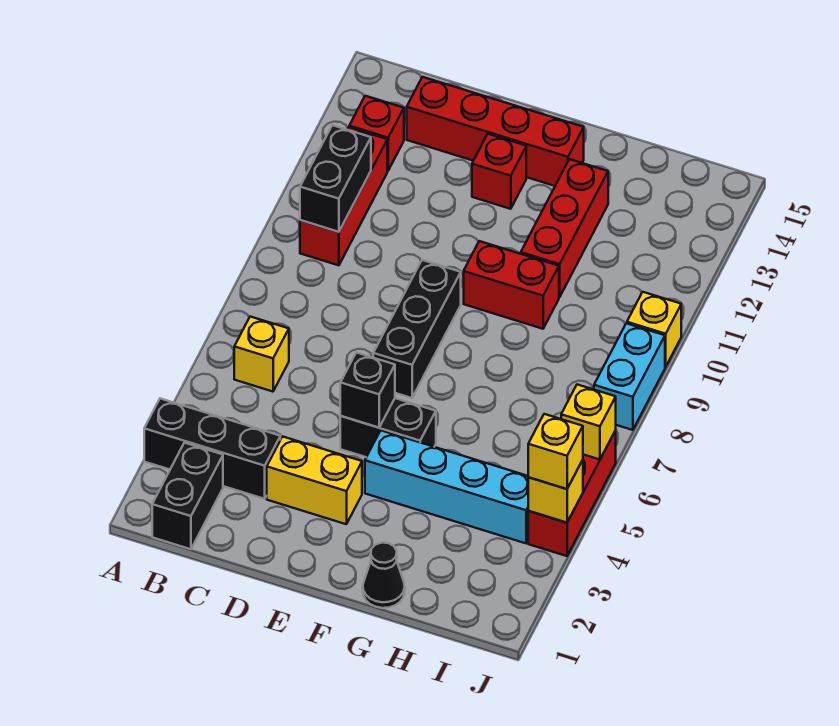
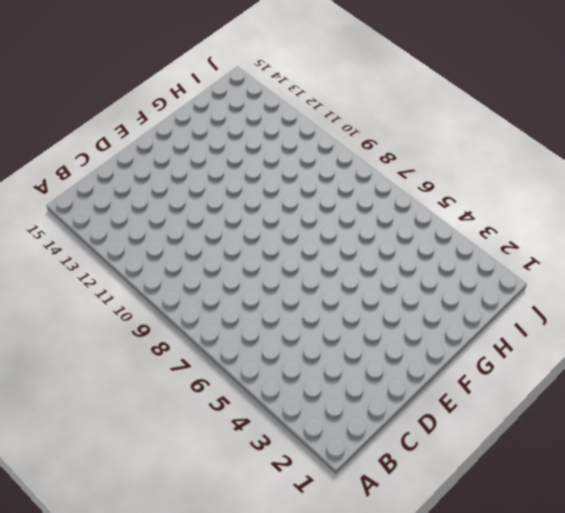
none -> black 1x3 brick [144,399,280,499]
none -> black 1x2 brick [152,443,223,549]
none -> yellow 1x1 brick [234,317,289,392]

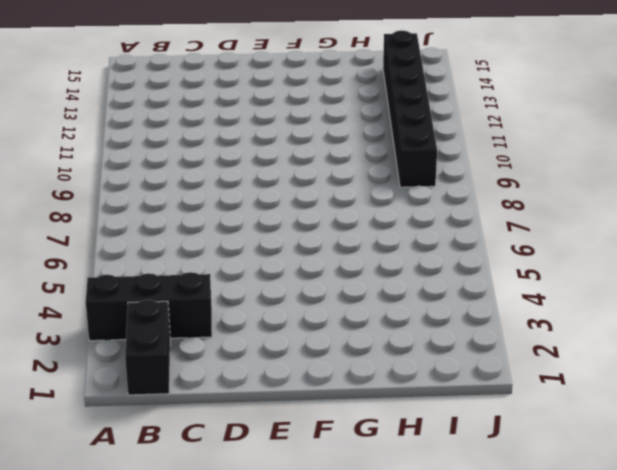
black 1x6 brick [383,30,437,187] -> none
none -> yellow 1x1 brick [234,317,289,392]
none -> red 1x3 brick [300,127,387,265]
none -> red 1x1 brick [349,96,404,171]

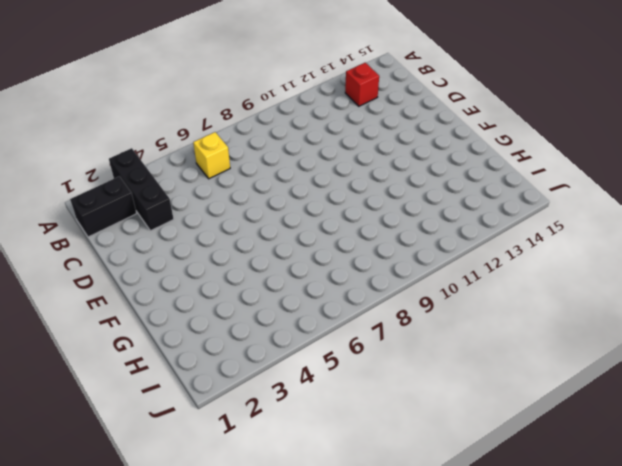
none -> red 1x3 brick [300,127,387,265]
none -> red 1x4 brick [407,77,584,186]
none -> yellow 1x2 brick [267,437,362,524]

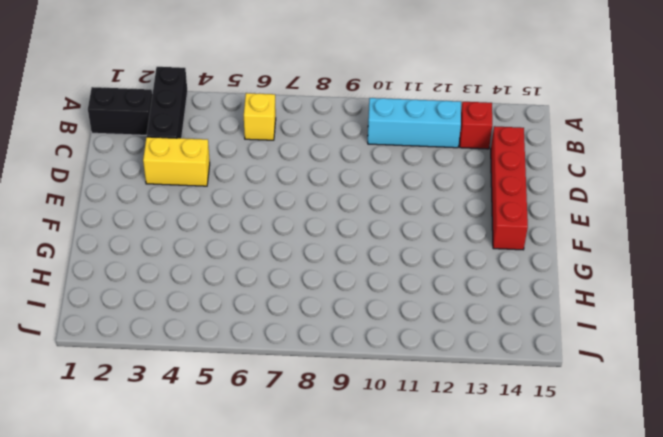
cyan 1x3 brick [368,98,461,148] -> red 1x3 brick [300,127,387,265]
yellow 1x2 brick [143,137,210,186] -> yellow 1x2 brick turned to [267,437,362,524]
none -> black 1x2 brick [340,398,436,457]
none -> black 1x3 brick [373,260,461,398]
none -> red 1x1 brick [472,134,526,209]

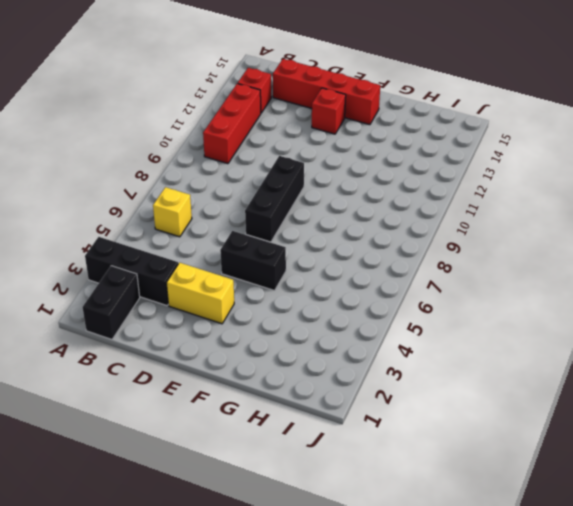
none -> cyan 1x4 brick [365,431,528,543]
none -> red 1x2 brick [464,241,559,329]
none -> black 1x1 cone [363,543,405,608]

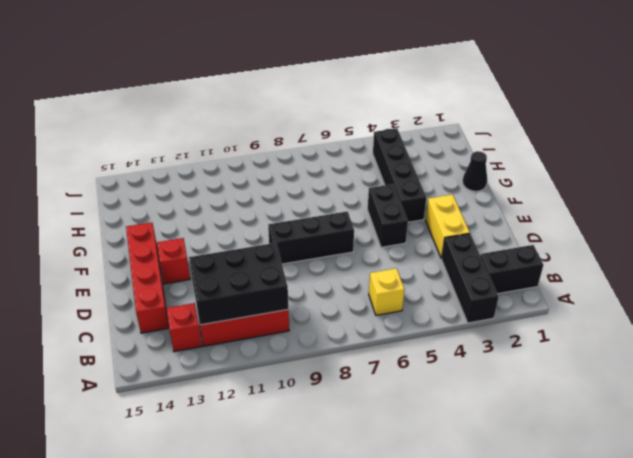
black 2x3 brick [189,243,288,325] -> black 1x2 brick [300,125,371,232]
black 1x4 brick [373,128,426,222] -> cyan 1x4 brick [365,431,528,543]
none -> red 1x2 brick [464,241,559,329]
none -> red 1x3 brick [521,159,608,297]
none -> red 1x3 brick [528,431,616,556]

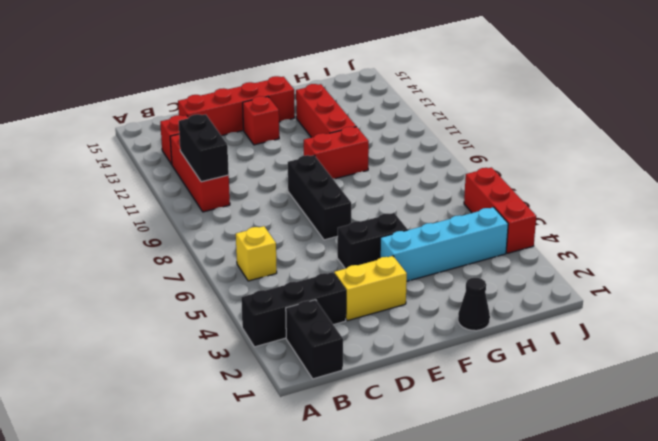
none -> cyan 1x2 brick [594,323,665,430]
none -> yellow 1x1 brick [627,292,681,367]
none -> black 1x1 brick [340,353,395,428]

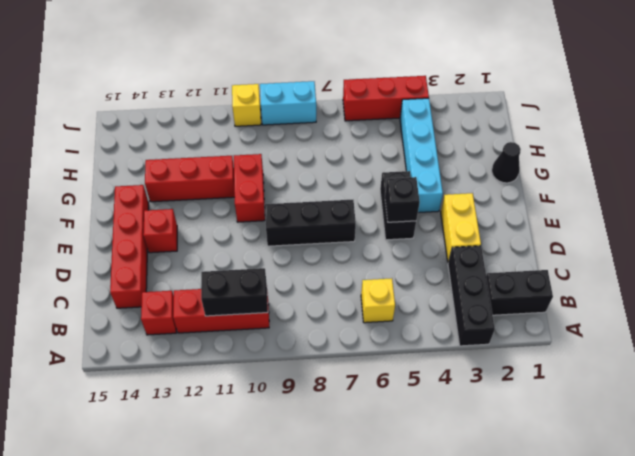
none -> yellow 1x1 brick [528,460,583,523]
none -> yellow 1x1 brick [561,385,616,459]
none -> yellow 1x1 brick [528,414,583,489]

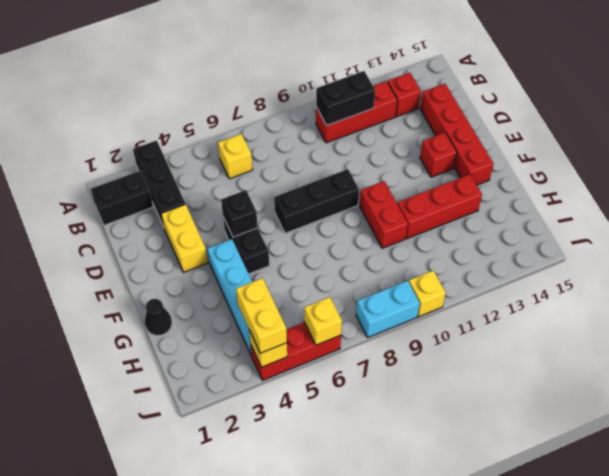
yellow 1x2 brick [236,278,287,353] -> yellow 1x1 brick [528,414,583,489]

